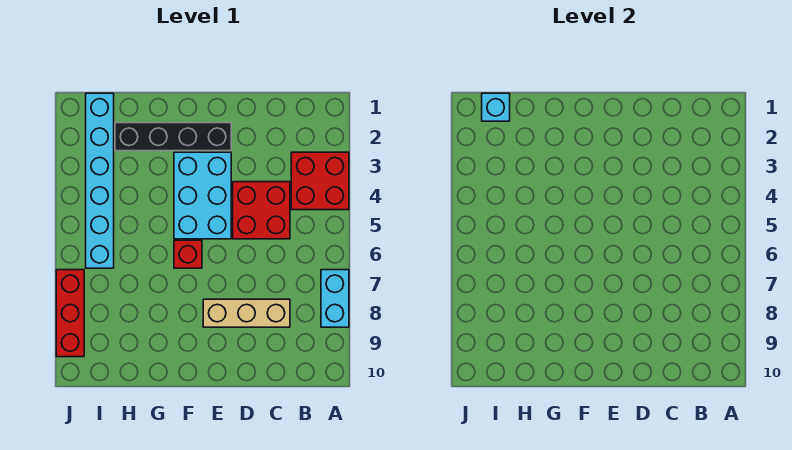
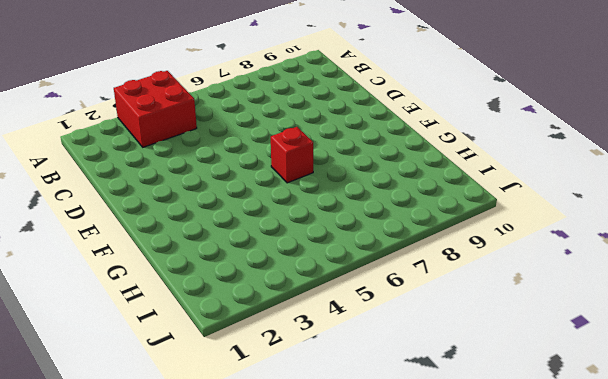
none -> cyan 1x2 brick [321,270,349,327]
none -> red 2x2 brick [233,182,290,239]

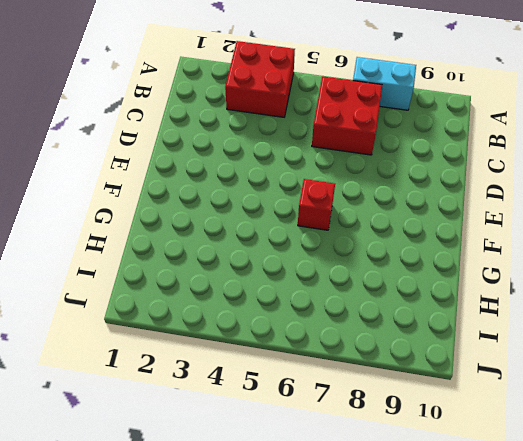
red 2x2 brick [312,76,382,155] -> red 2x2 brick moved to [233,182,290,239]
none -> tan 1x3 brick [203,299,290,327]
none -> black 1x4 brick [115,123,231,151]

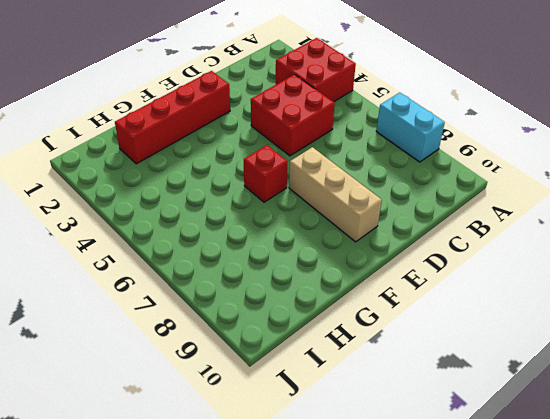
red 1x4 brick [115,71,230,164] -> black 1x4 brick [115,123,231,151]
tan 1x3 brick [289,147,382,242] -> tan 1x3 brick turned to [203,299,290,327]
none -> cyan 2x3 brick [174,152,231,239]
none -> cyan 1x6 brick [86,93,114,268]

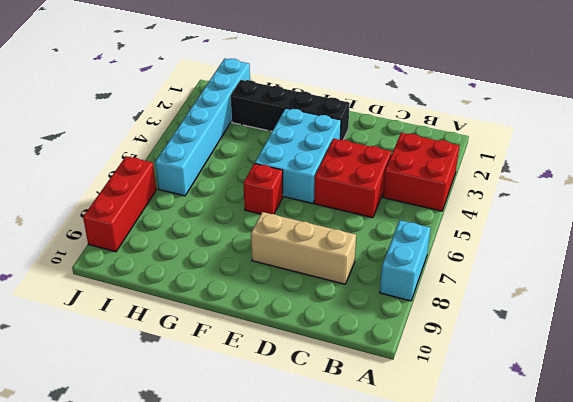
none -> cyan 1x1 brick [482,93,510,121]

